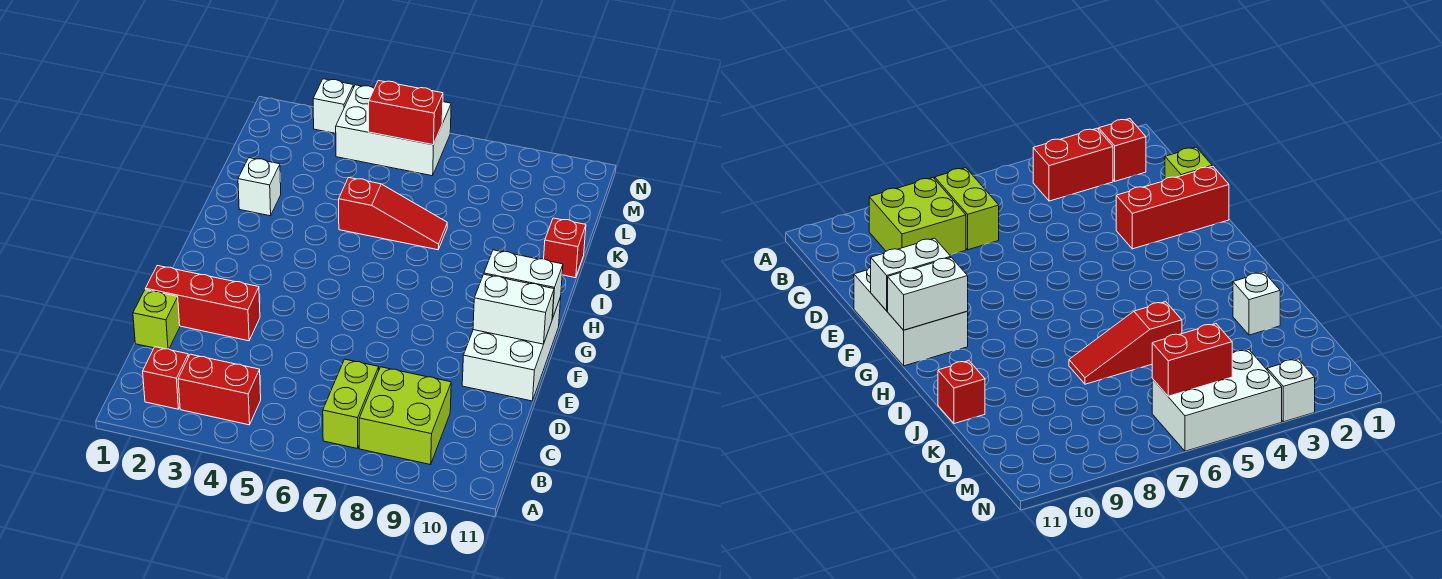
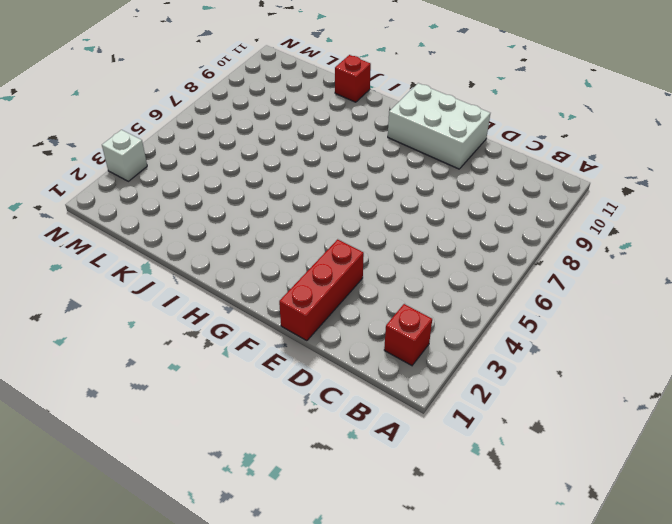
none -> red 1x2 brick [178,354,261,425]
none -> lime 1x2 brick [323,359,379,449]
none -> lime 2x2 brick [359,367,451,465]

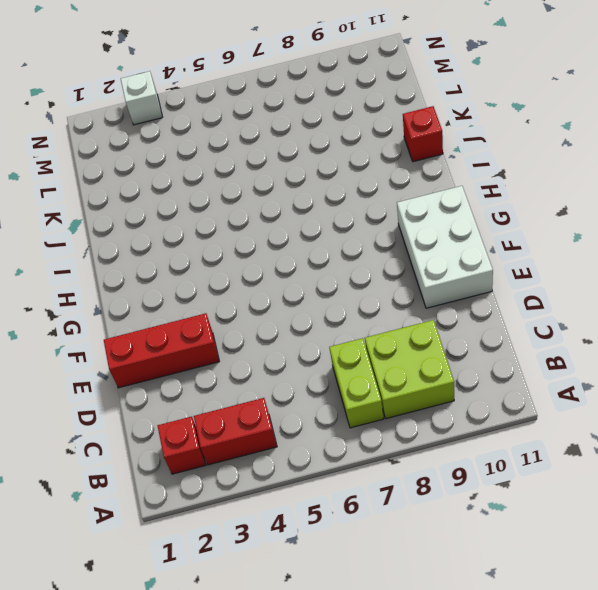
none -> lime 1x1 brick [133,290,180,349]
none -> white 1x1 brick [238,158,281,216]
none -> red 1x3 slope [339,178,447,250]

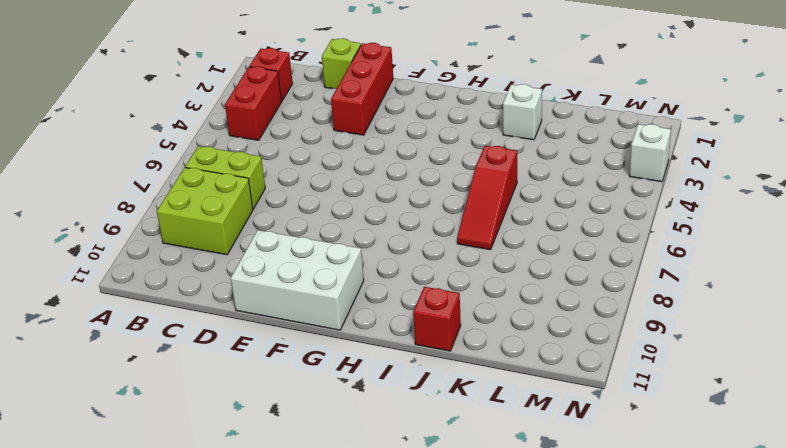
none -> white 2x3 brick [336,85,451,176]
none -> white 1x2 brick [473,274,554,344]
none -> white 1x2 brick [484,250,563,319]

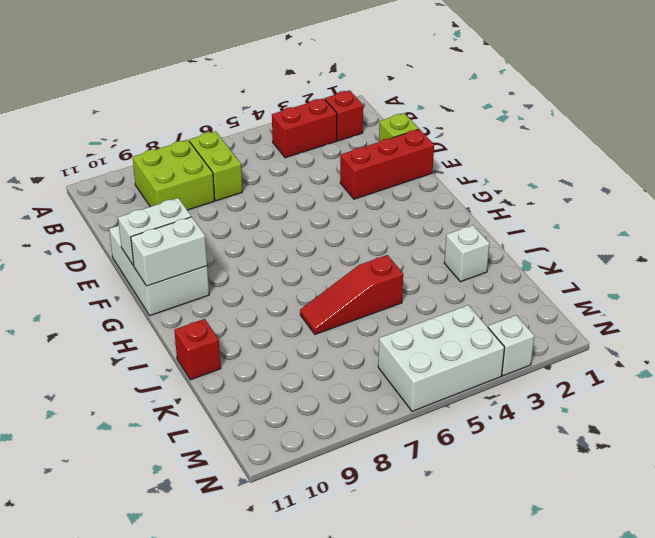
none -> red 1x2 brick [369,81,443,145]

